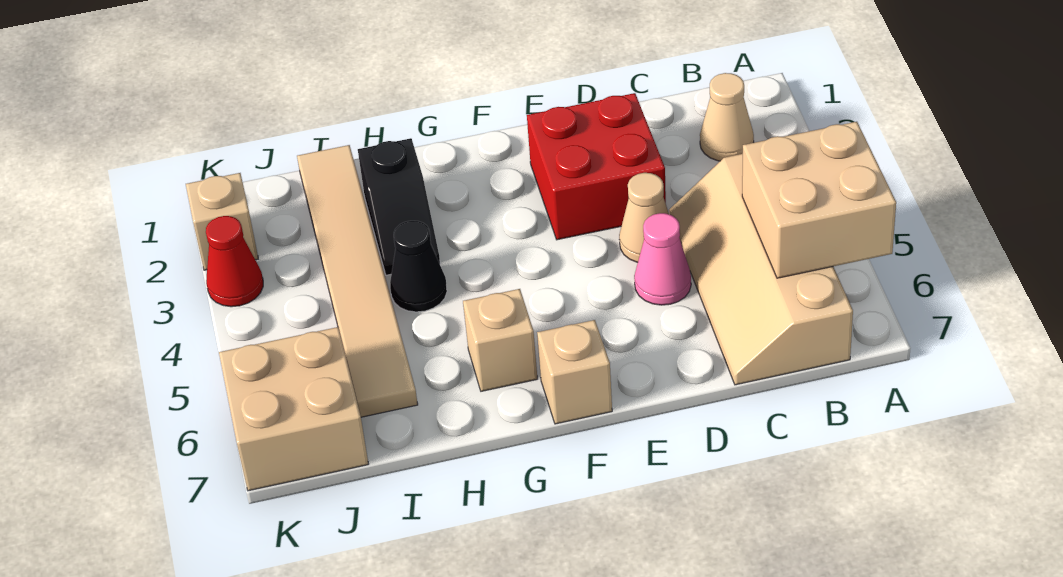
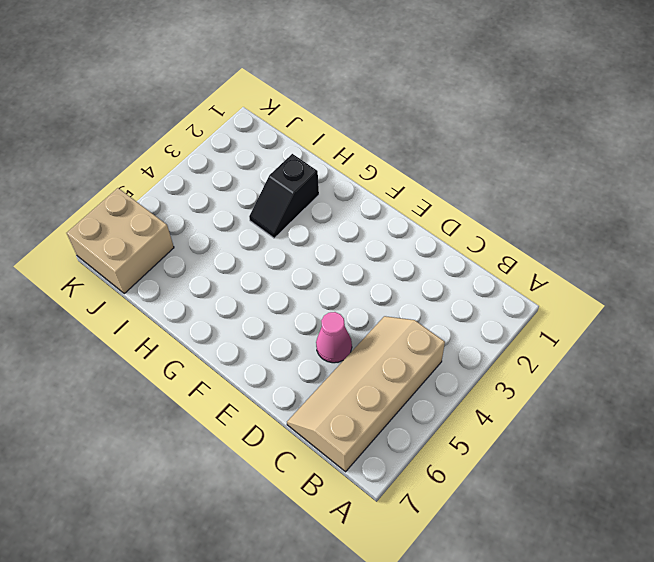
none -> tan 1x1 cone [700,73,754,161]
none -> red 2x2 brick [527,93,666,240]
none -> tan 1x1 cone [619,173,669,262]

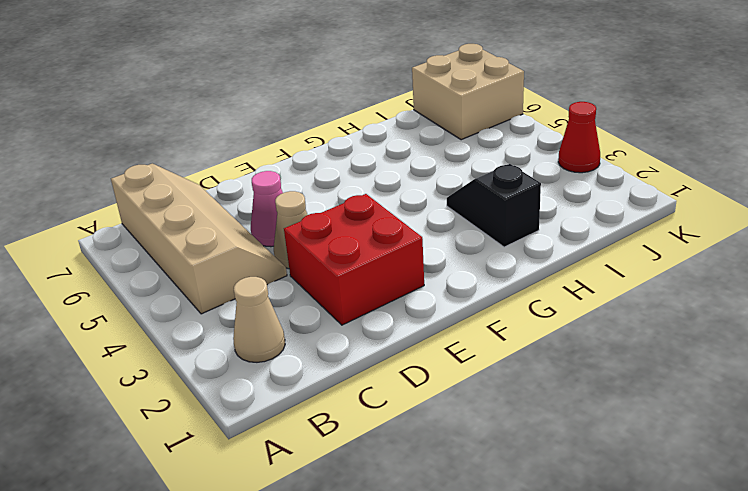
none -> tan 1x1 brick [537,320,612,424]
none -> tan 1x1 brick [463,289,537,391]
none -> black 1x1 cone [390,221,447,312]

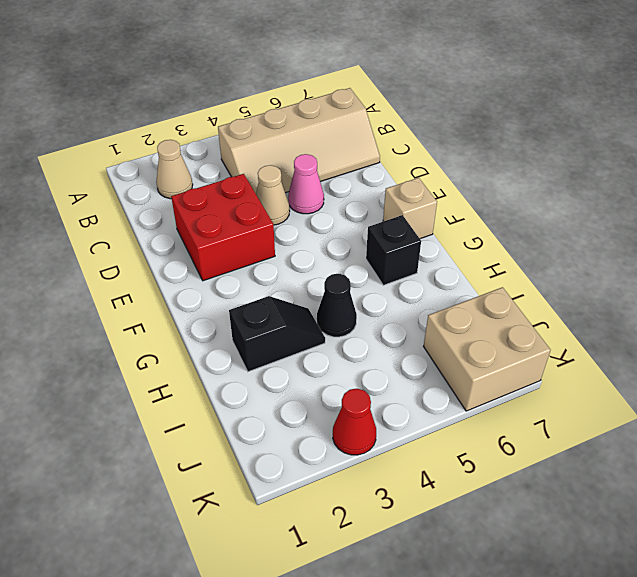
black 1x1 brick [366,215,421,285] -> tan 1x1 brick [463,289,537,391]
none -> tan 1x6 tile [297,145,418,417]
none -> tan 1x1 brick [186,173,258,270]
none -> tan 2x2 brick [742,122,896,278]

